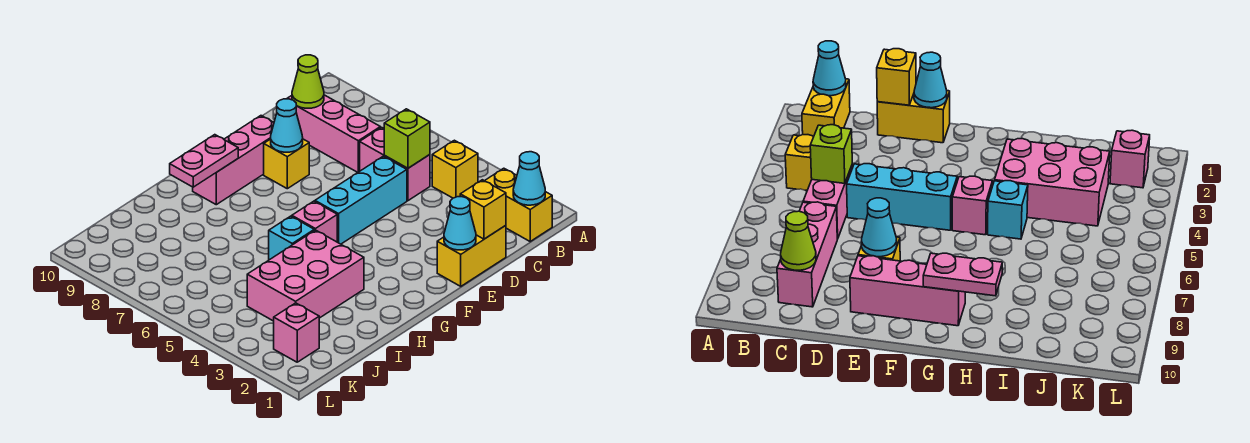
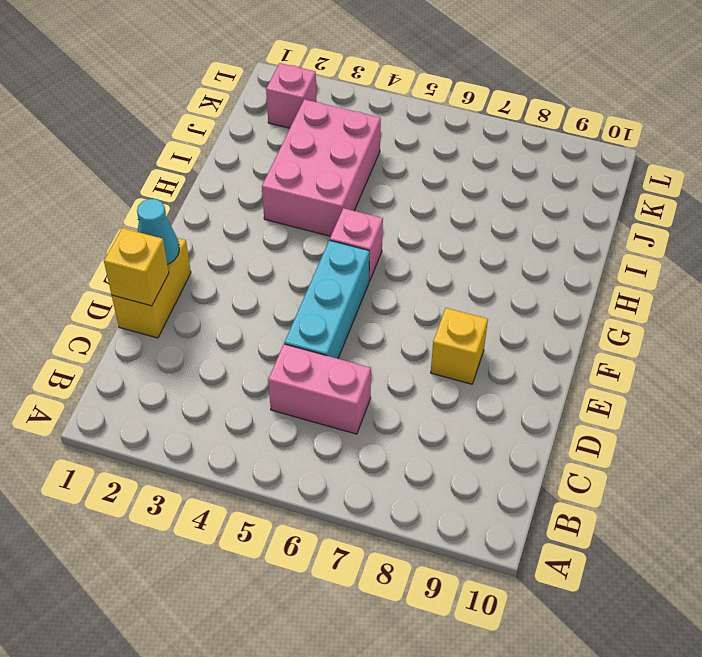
none -> yellow 1x2 brick [485,168,552,241]
none -> yellow 1x1 brick [432,140,478,198]
none -> pink 1x3 brick [287,95,380,172]

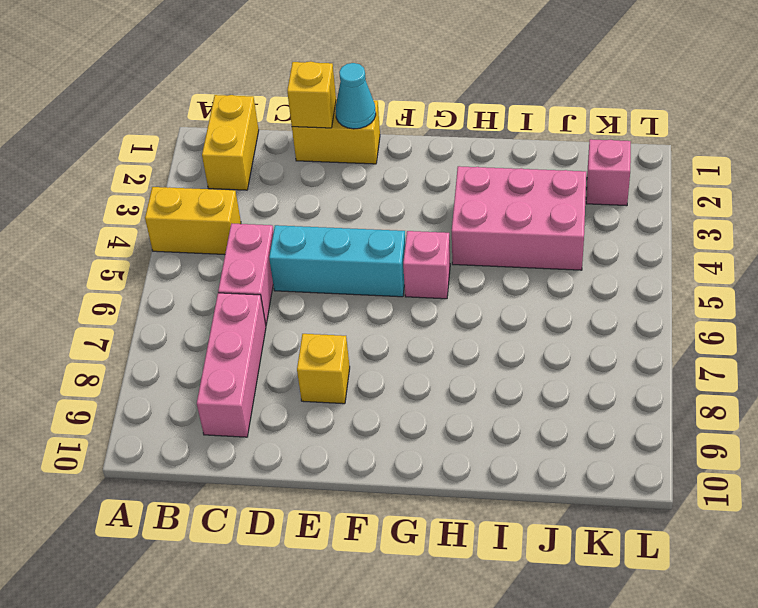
yellow 1x2 brick [145,187,241,254] -> yellow 1x1 brick [432,140,478,198]
none -> pink 1x3 brick [193,116,274,205]
none -> cyan 1x1 brick [269,216,314,260]
none -> cyan 1x1 cone [513,152,545,205]

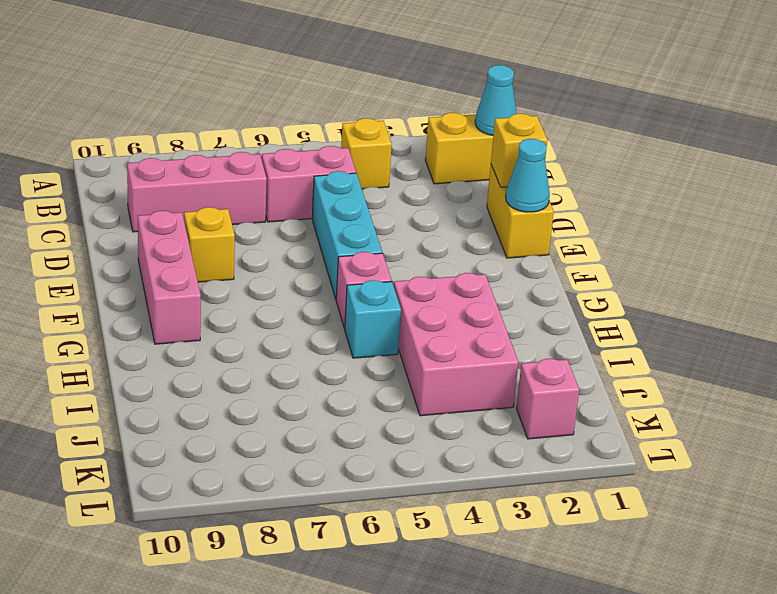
none -> lime 1x1 brick [384,109,430,168]
none -> lime 1x1 cone [292,55,324,108]
none -> cyan 1x1 cone [271,99,303,152]

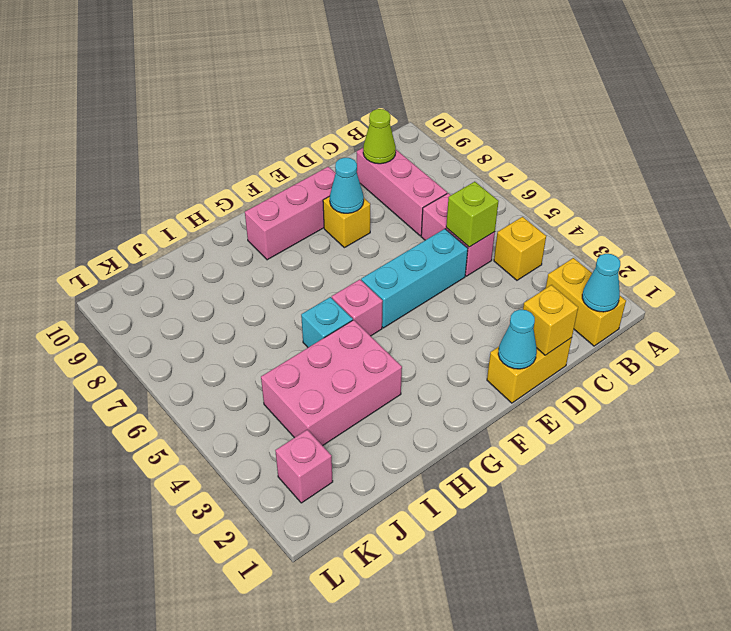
none -> pink 1x2 plate [170,135,238,187]

